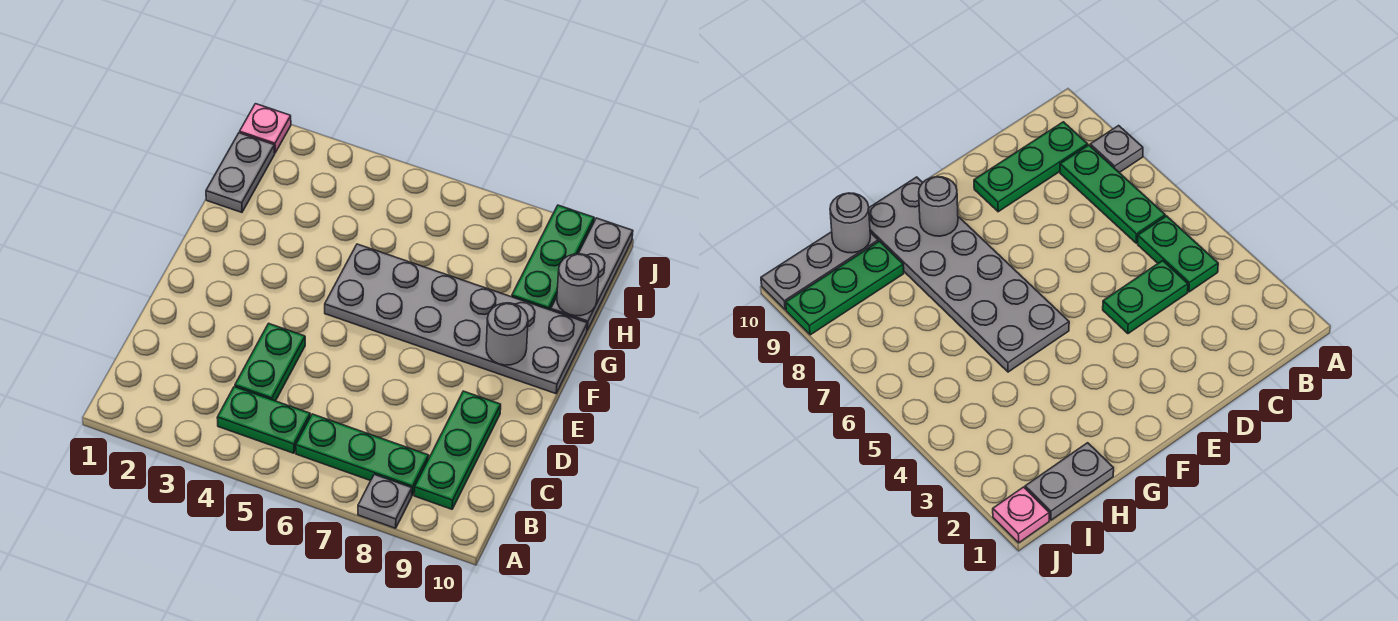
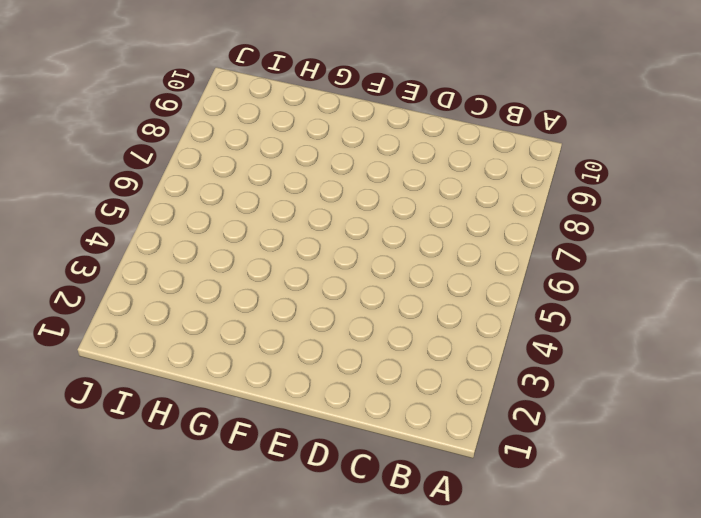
none -> grey 1x1 plate [358,474,412,528]
none -> green 1x2 plate [217,387,310,453]
none -> green 1x3 plate [296,414,429,495]

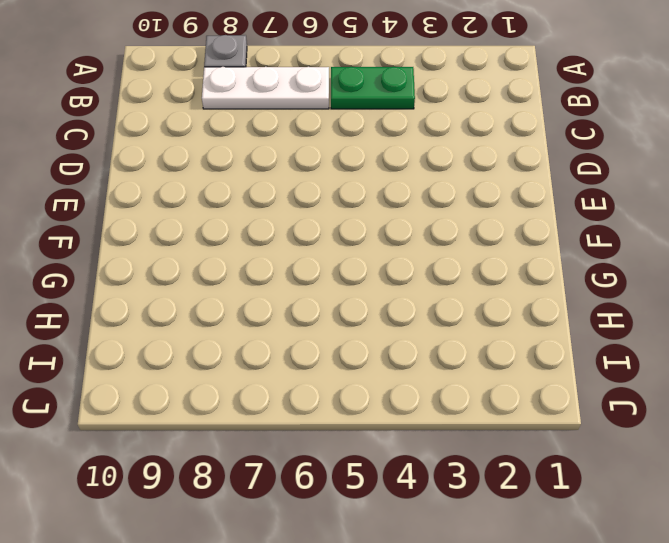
white 1x3 plate [202,67,329,109] -> green 1x3 plate [296,414,429,495]
none -> green 1x3 plate [414,391,501,509]
none -> green 1x2 plate [235,323,305,401]
none -> grey 2x6 plate [325,244,587,394]

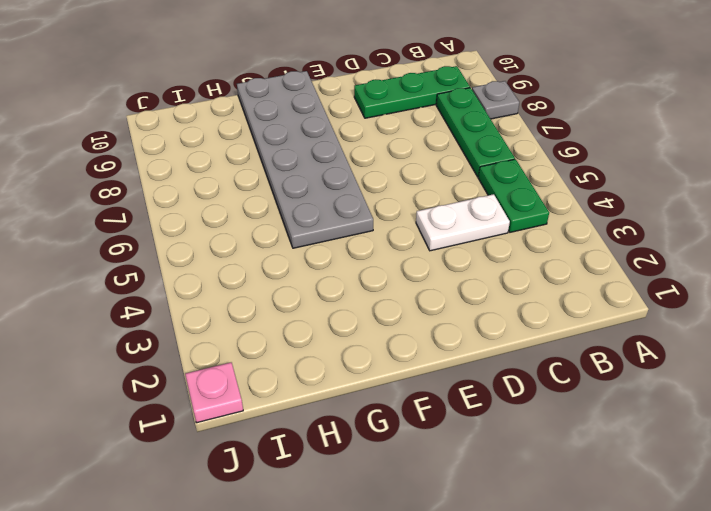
white 1x2 plate [416,194,510,251] -> green 1x2 plate [235,323,305,401]
none -> grey 1x2 plate [206,133,275,212]
none -> green 1x3 plate [512,205,594,310]
none -> grey 1x3 plate [551,218,633,330]

